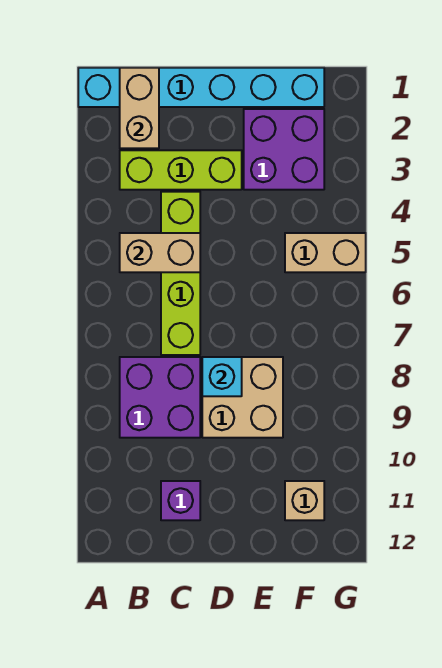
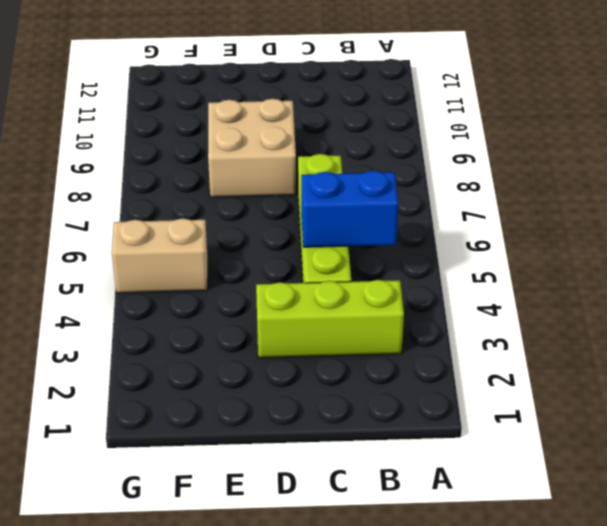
blue 1x2 brick [301,171,398,247] -> tan 1x2 brick [120,233,200,272]
none -> cyan 1x6 brick [78,68,324,107]
none -> purple 2x2 brick [120,357,200,438]
none -> purple 1x1 brick [161,481,200,520]

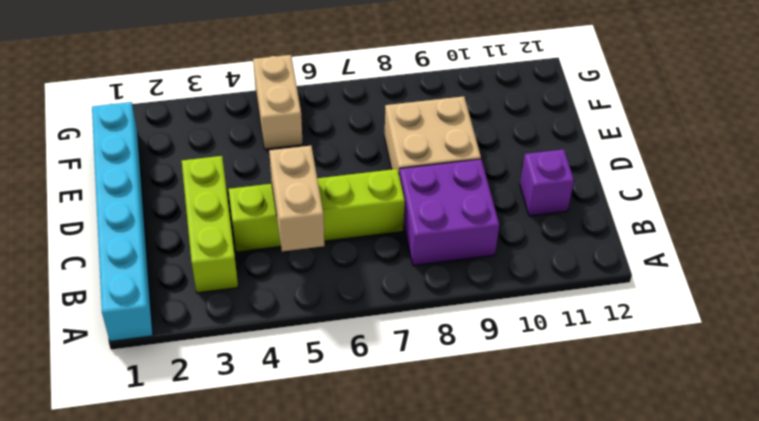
none -> purple 2x2 brick [244,109,324,190]
none -> tan 1x1 brick [285,481,324,520]
none -> tan 1x2 brick [120,68,159,148]

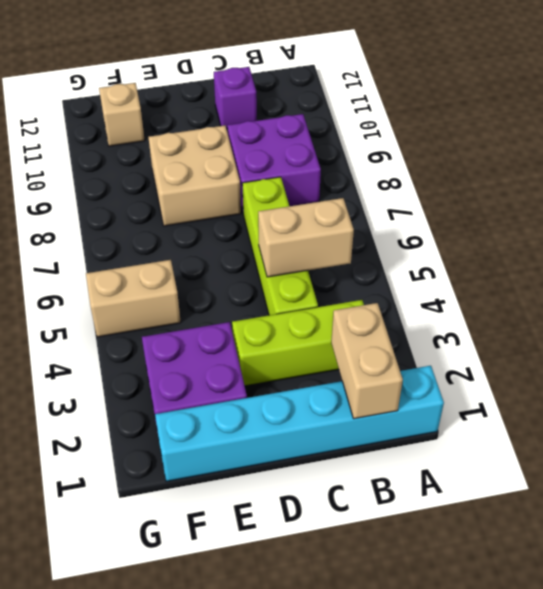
none -> cyan 1x1 brick [202,357,242,396]

